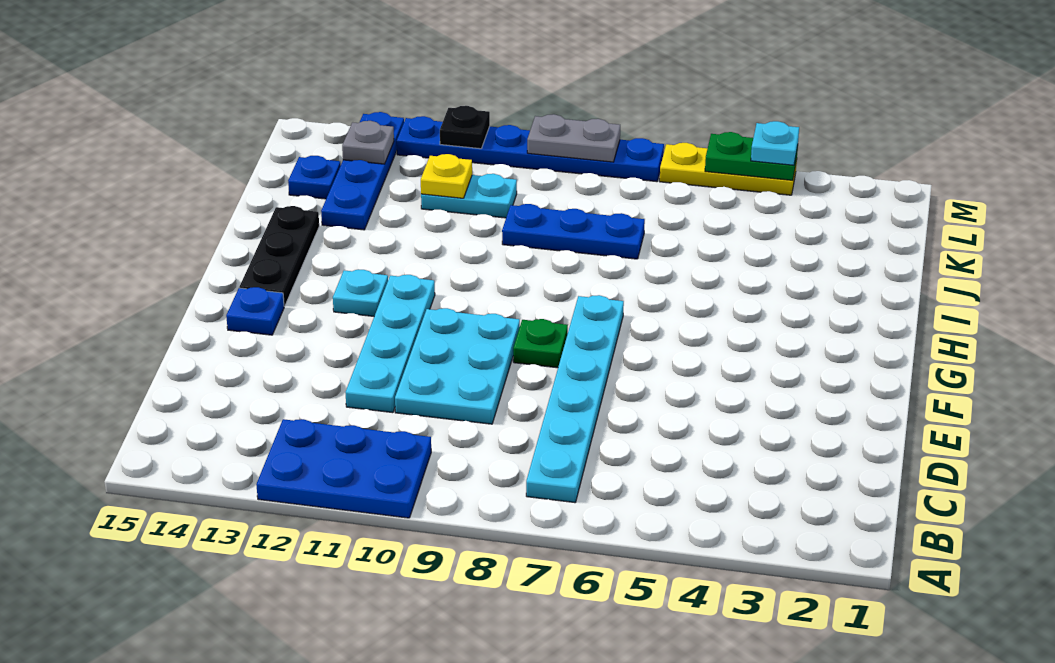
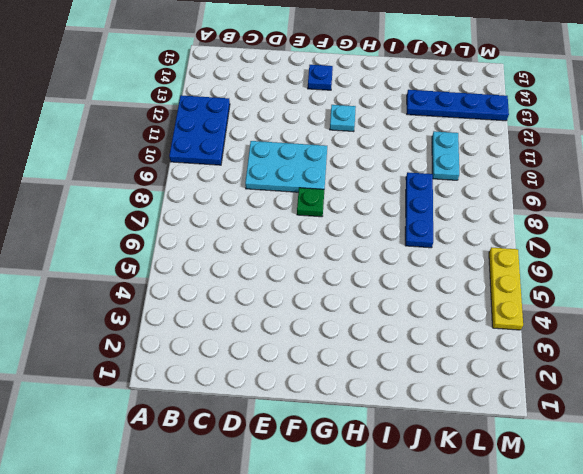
none -> cyan 1x6 plate [526,295,624,503]
none -> cyan 1x4 plate [345,275,435,413]
none -> black 1x3 plate [239,206,319,306]

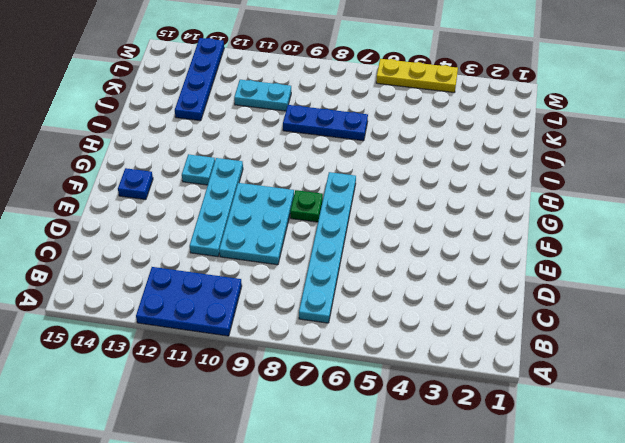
none -> black 1x3 plate [239,206,319,306]
none -> blue 1x1 plate [288,156,341,199]
none -> blue 1x6 plate [397,116,664,182]

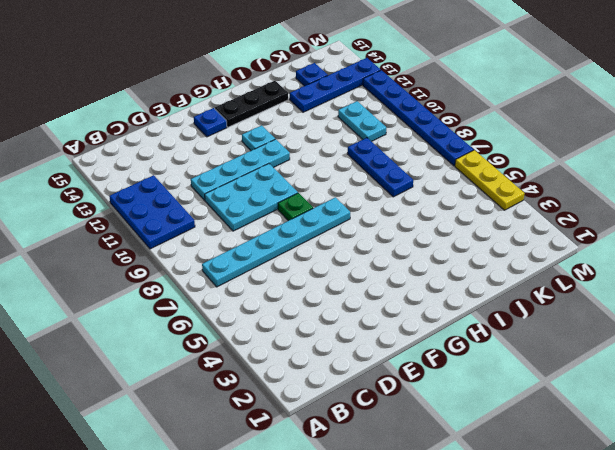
none -> yellow 1x1 plate [421,154,472,198]
none -> grey 1x1 plate [342,121,394,164]
none -> green 1x2 plate [705,132,798,180]

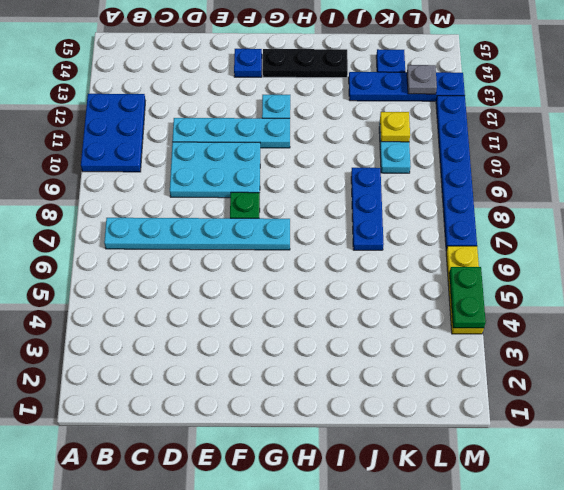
none -> grey 1x2 plate [527,114,620,162]
none -> black 1x1 plate [440,106,490,149]
none -> cyan 1x1 plate [751,121,799,165]

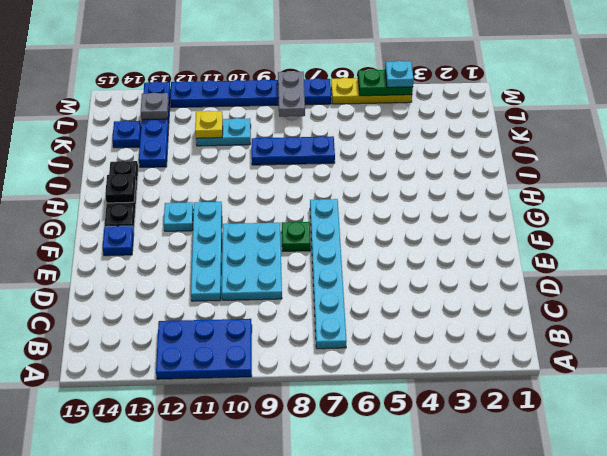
black 1x1 plate [105,174,136,203] -> black 1x1 plate moved to [440,106,490,149]
grey 1x2 plate [278,71,305,117] -> grey 1x2 plate turned to [527,114,620,162]

